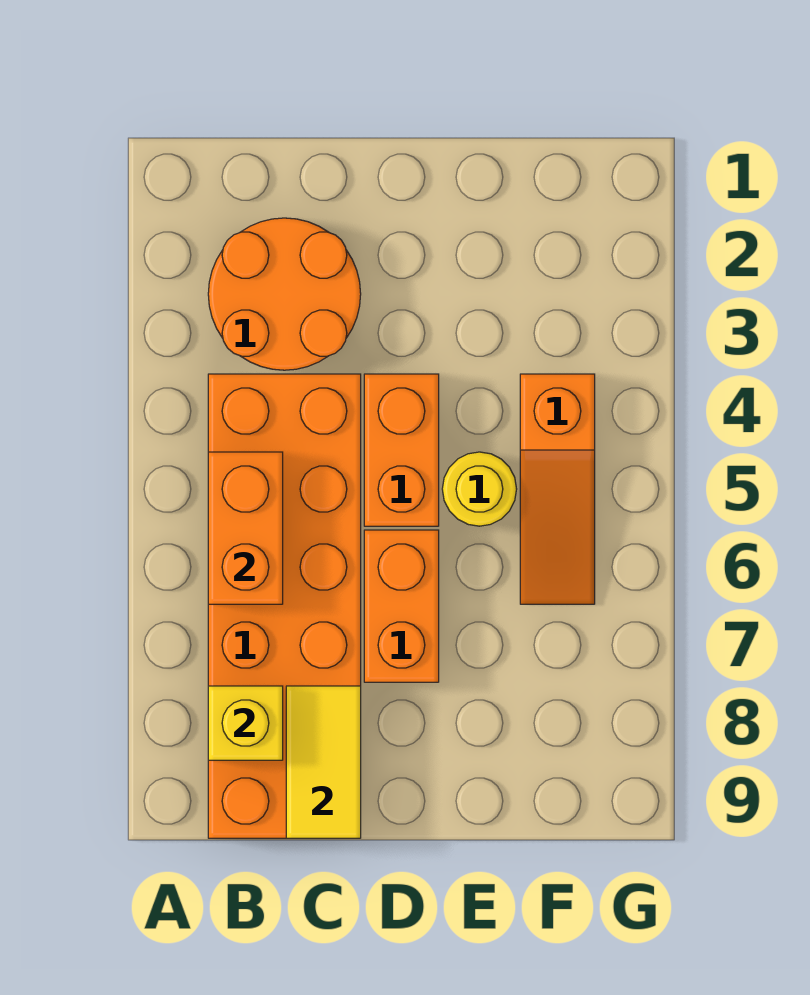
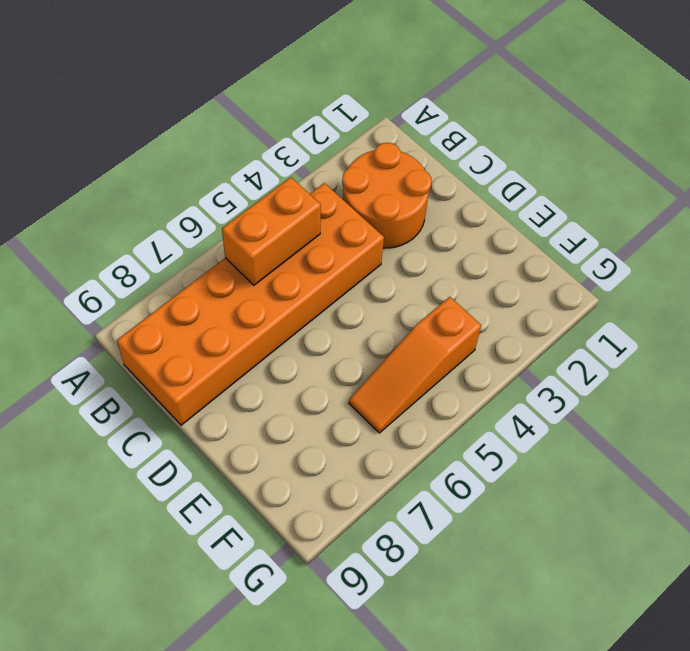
none -> orange 1x2 brick [364,374,439,526]
none -> orange 1x2 brick [364,530,439,682]

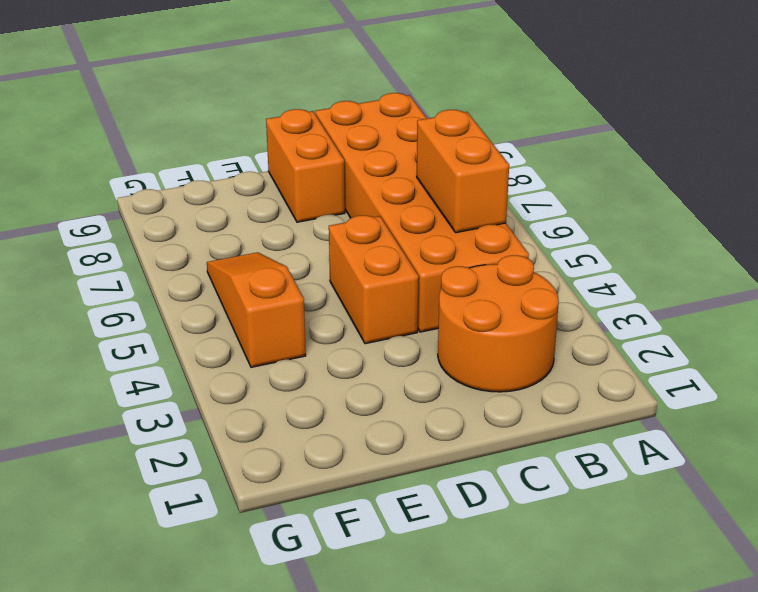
orange 1x2 brick [266,109,345,222] -> orange 1x2 brick moved to [364,530,439,682]
none -> yellow 1x1 round brick [442,452,517,526]
none -> yellow 1x1 brick [208,686,283,760]

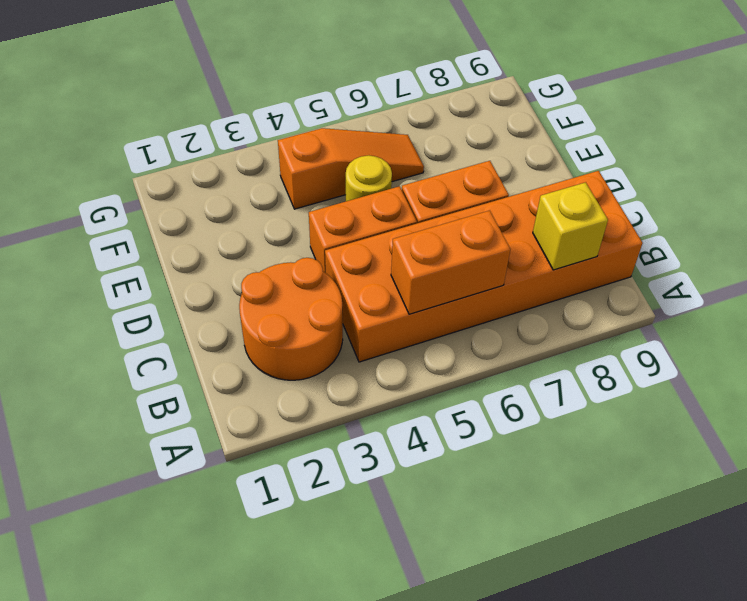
none -> yellow 1x2 tile [286,686,361,838]

